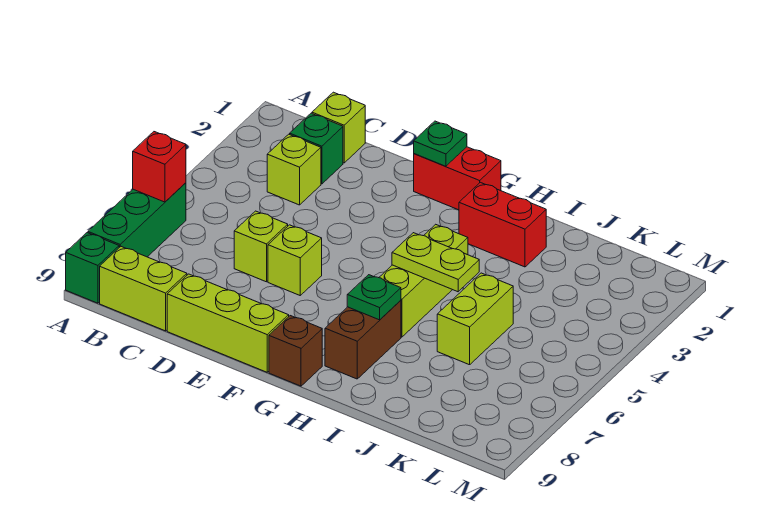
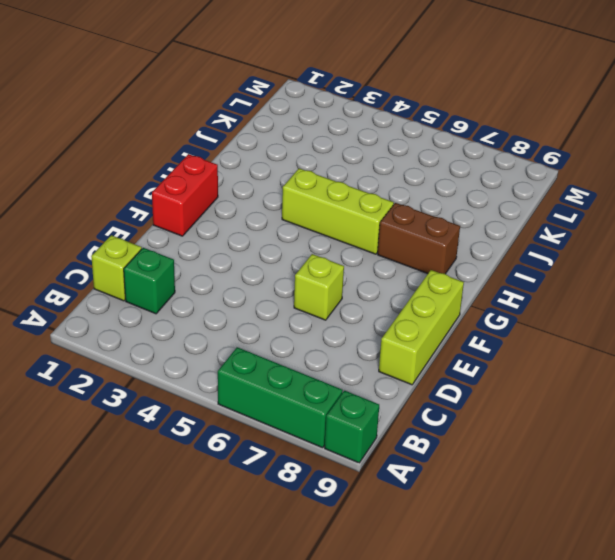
none -> lime 1x2 brick [100,247,187,331]
none -> lime 1x1 brick [267,134,321,205]
none -> lime 1x1 brick [234,211,288,282]

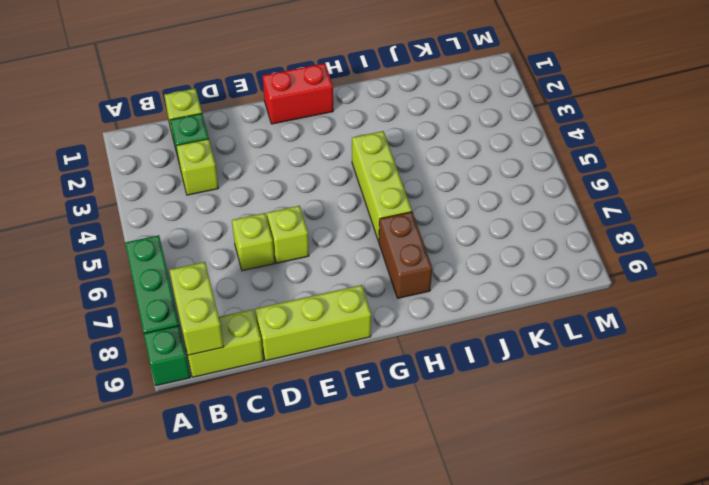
lime 1x2 brick [170,262,224,355] -> lime 1x2 brick moved to [437,273,513,365]
none -> brown 1x1 brick [269,316,322,386]
none -> red 1x2 brick [459,182,546,267]
none -> red 1x1 brick [133,132,186,202]

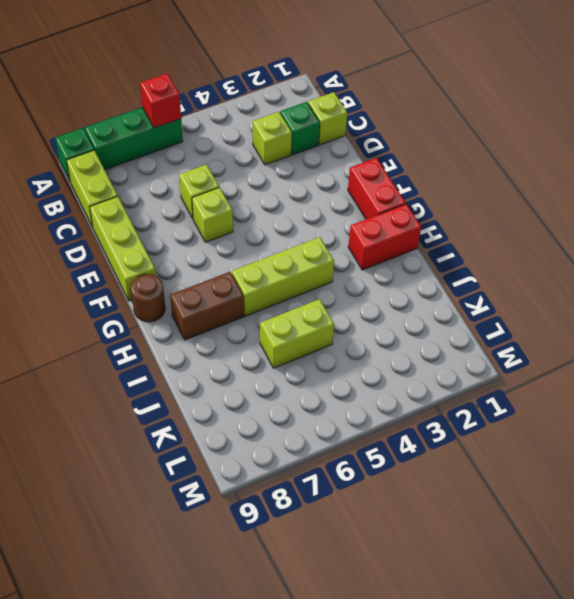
brown 1x1 round brick [131,274,165,322] -> brown 1x1 brick [269,316,322,386]
red 1x2 brick [348,204,421,270] -> red 1x2 brick turned to [459,182,546,267]
none -> green 1x1 plate [414,121,467,166]
none -> lime 1x2 plate [392,233,479,292]
none -> green 1x1 plate [347,275,401,320]

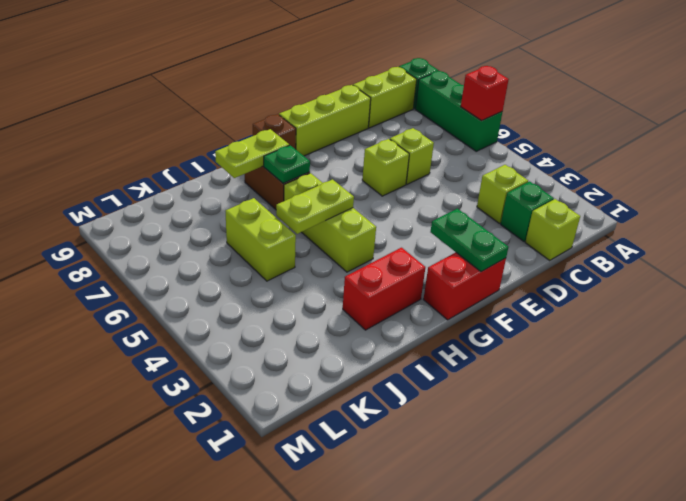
green 1x2 plate [431,208,508,272] -> green 1x1 plate [414,121,467,166]
lime 1x2 plate [215,129,289,178] -> none

